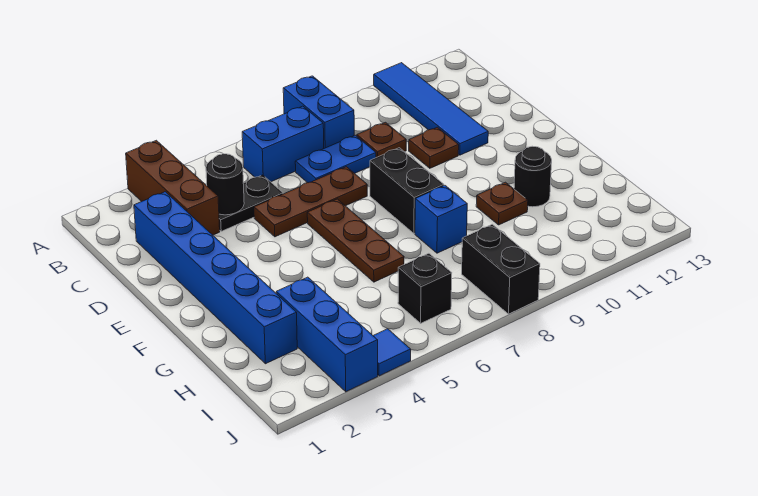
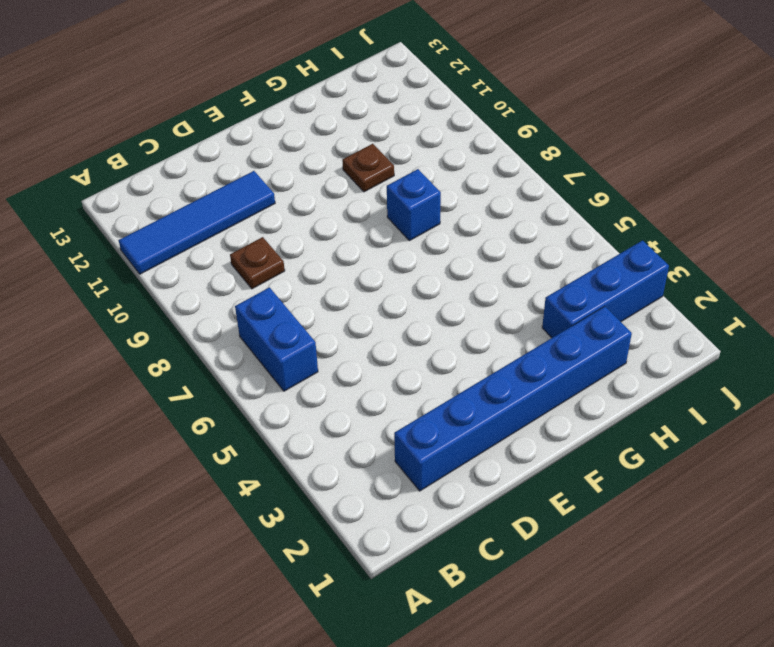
none -> brown 1x3 brick [126,140,220,235]
none -> blue 1x2 brick [283,76,354,148]
none -> black 1x2 plate [219,175,283,231]

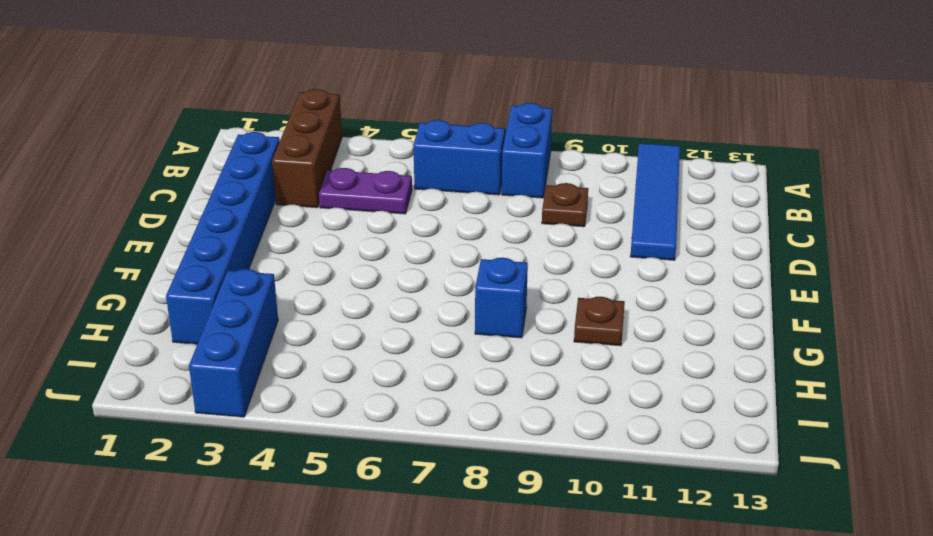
purple 1x2 plate [319,168,412,214] -> black 1x2 plate [219,175,283,231]
none -> blue 1x2 plate [295,135,376,183]
none -> brown 1x3 plate [254,167,367,237]
none -> brown 1x1 plate [409,127,459,168]

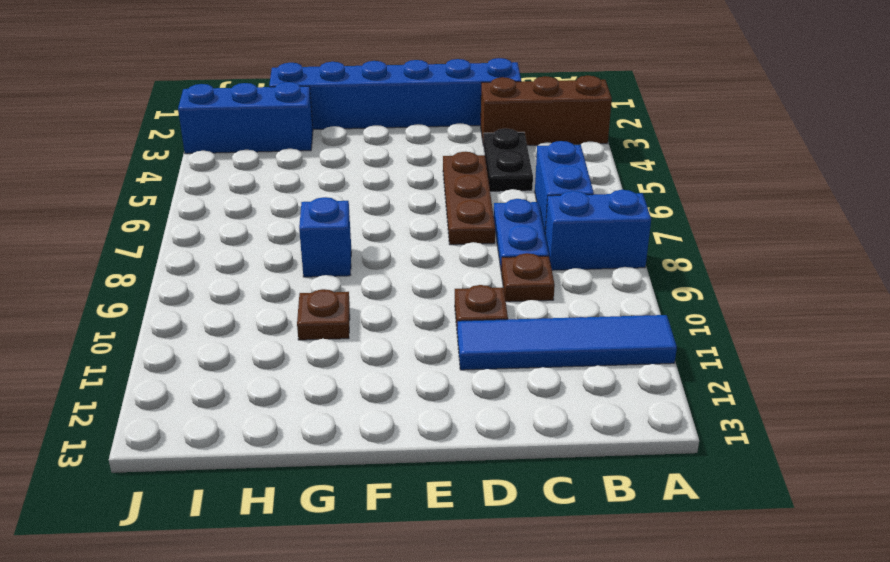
none -> brown 1x3 plate [307,199,404,282]
none -> black 1x2 brick [370,148,444,234]
none -> black 1x1 round brick [514,146,552,207]

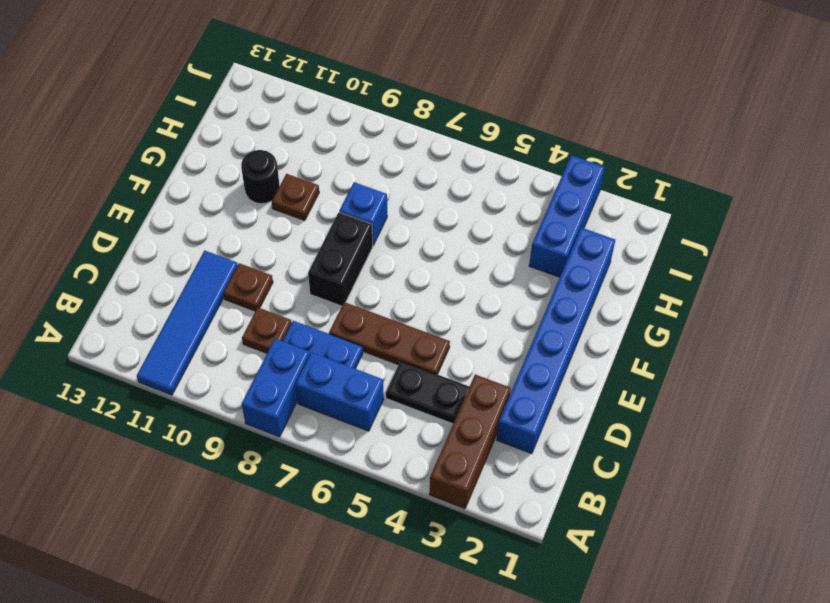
none -> brown 1x3 plate [307,199,404,282]
none -> black 1x1 brick [398,253,452,323]
none -> black 1x2 brick [462,224,540,314]

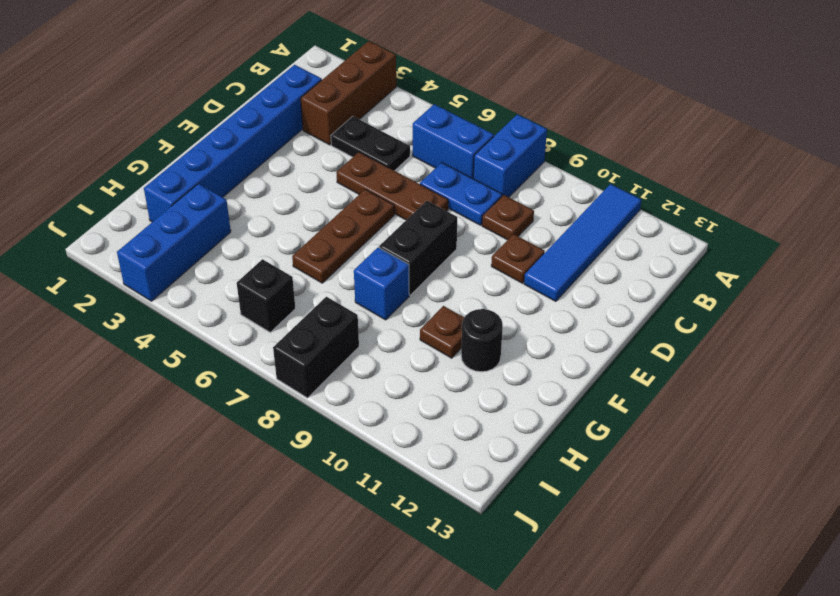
none -> blue 1x1 tile [373,329,411,376]
none -> black 1x1 round brick [206,154,244,215]

